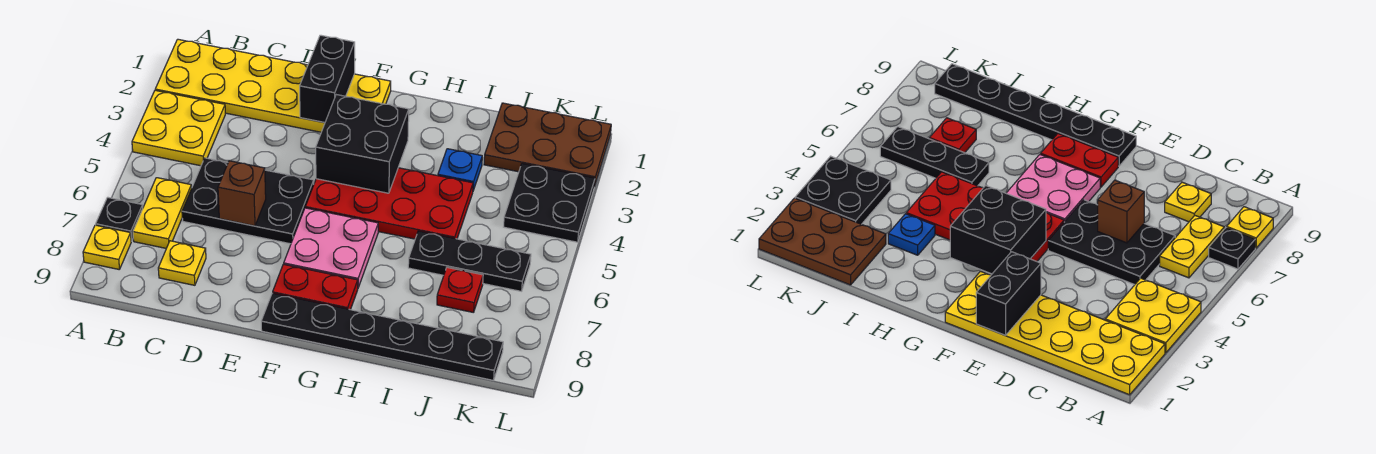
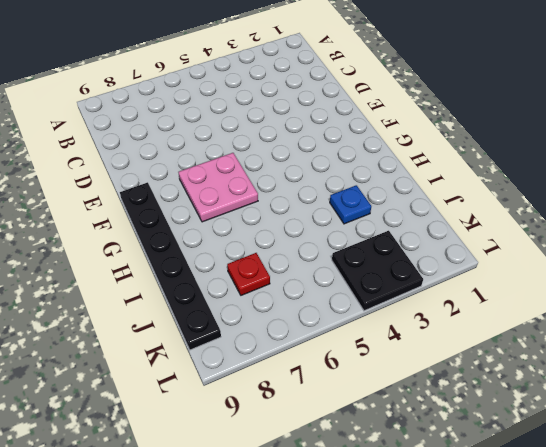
none -> yellow 2x6 plate [155,39,391,132]
none -> yellow 2x2 plate [132,90,225,166]
none -> black 1x1 plate [96,197,143,241]

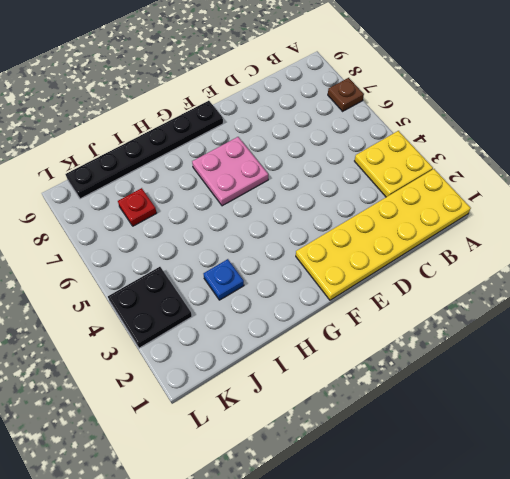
brown 1x1 plate [328,78,364,111] -> black 1x1 plate [96,197,143,241]
none -> yellow 1x1 plate [83,225,131,269]
none -> yellow 1x2 plate [133,178,192,248]
none -> black 2x3 plate [182,158,314,244]

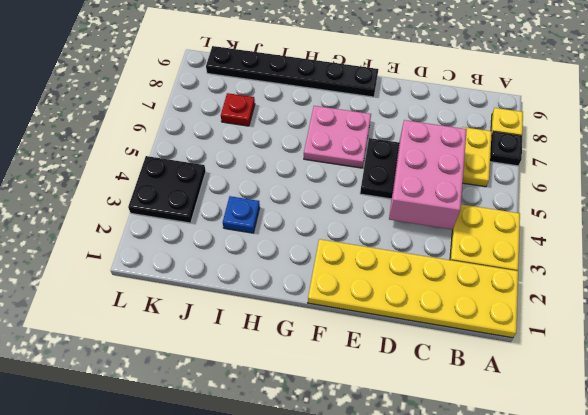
pink 2x3 brick [389,120,467,230] -> brown 1x1 brick [218,161,266,226]
none -> yellow 1x1 plate [158,241,206,285]
none -> red 2x4 plate [305,168,473,239]
none -> red 1x2 plate [273,264,358,310]

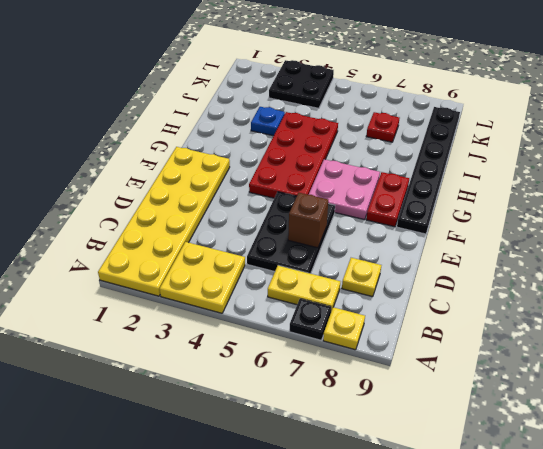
none -> black 1x3 plate [408,231,531,291]
none -> brown 2x3 plate [484,103,611,187]
none -> black 1x2 brick [300,35,355,123]

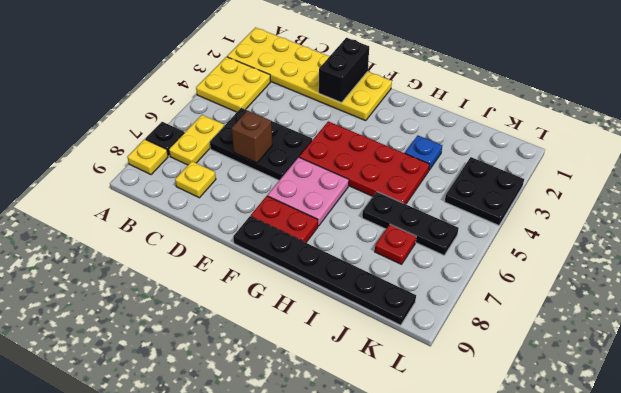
none -> brown 2x3 plate [484,103,611,187]
none -> black 2x2 brick [316,95,409,193]

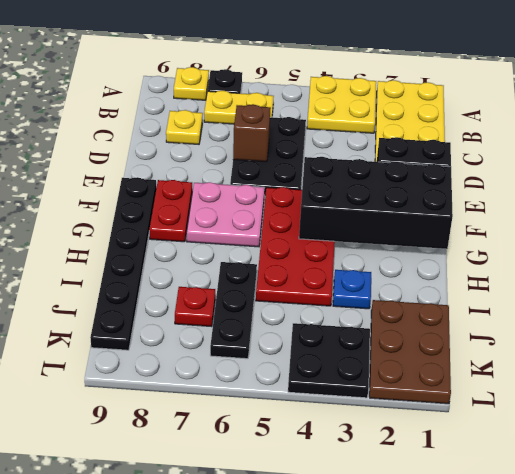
black 2x4 brick [299,157,453,249] -> black 2x2 brick [316,95,409,193]

